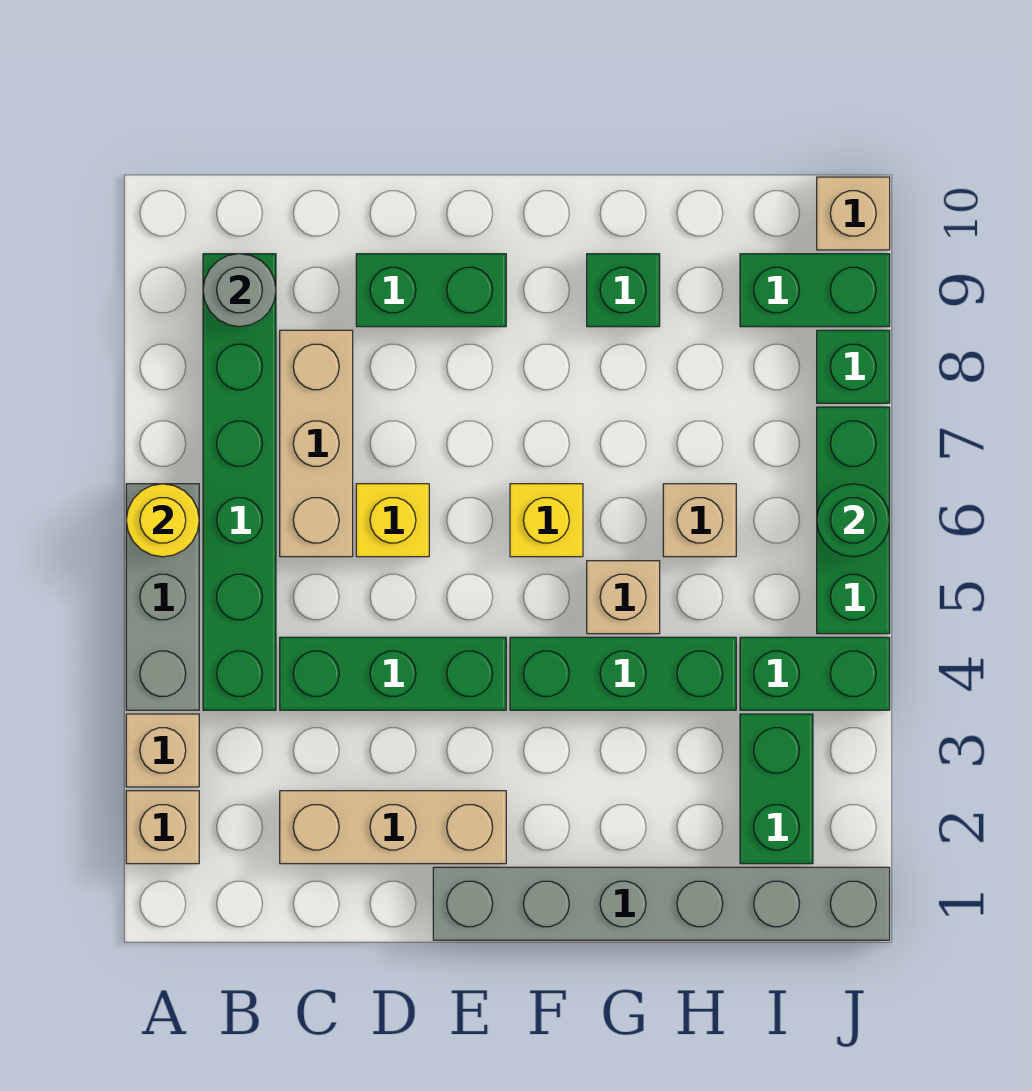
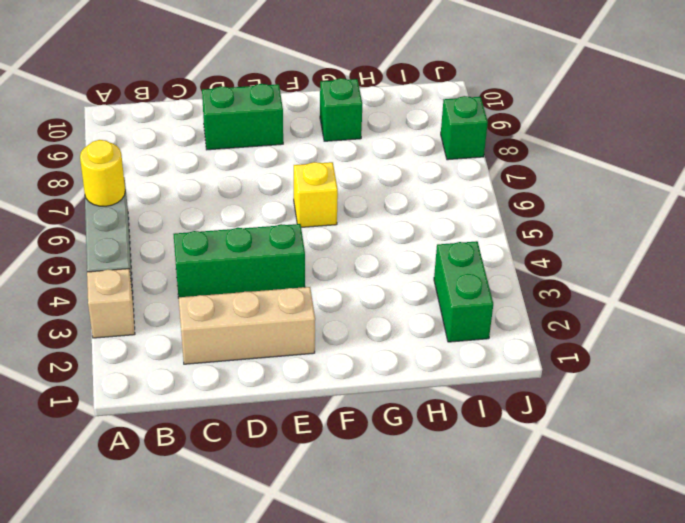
none -> tan 1x1 brick [126,791,199,864]
none -> green 1x6 brick [203,254,276,710]
none -> tan 1x3 brick [280,330,353,557]

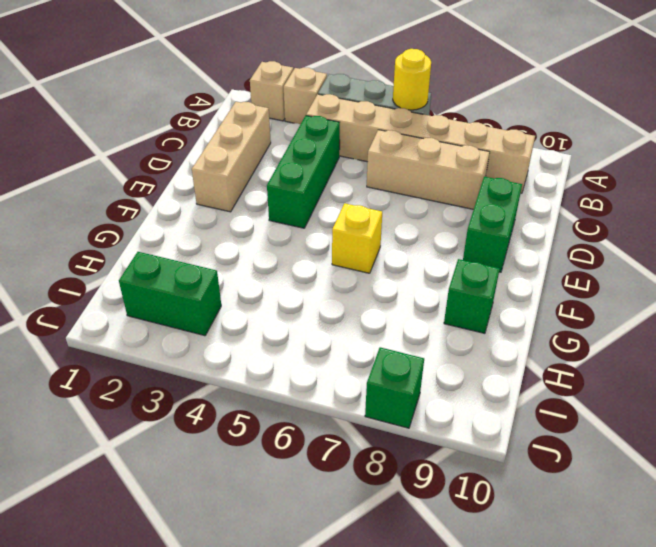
tan 1x6 brick [306,94,535,193] -> green 1x6 brick [203,254,276,710]
none -> yellow 1x1 brick [356,484,429,557]
none -> grey 1x6 brick [433,867,890,940]
none -> green 1x3 brick [510,637,736,710]

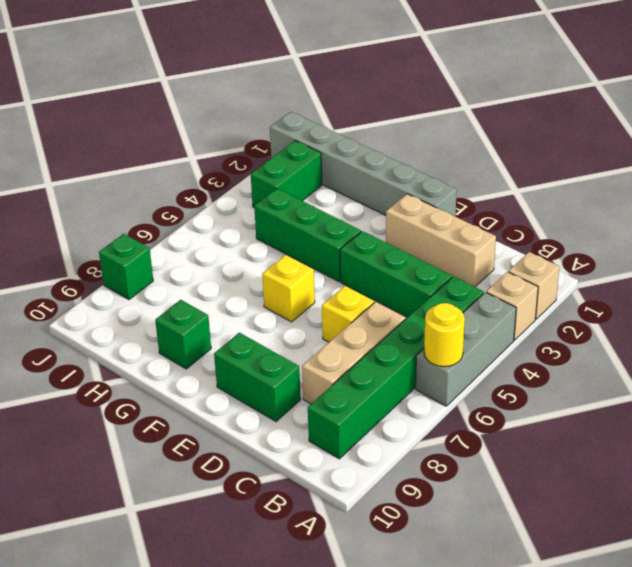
none -> tan 1x1 brick [587,561,660,634]
none -> tan 1x1 brick [663,484,736,557]
none -> green 1x2 brick [740,637,890,710]

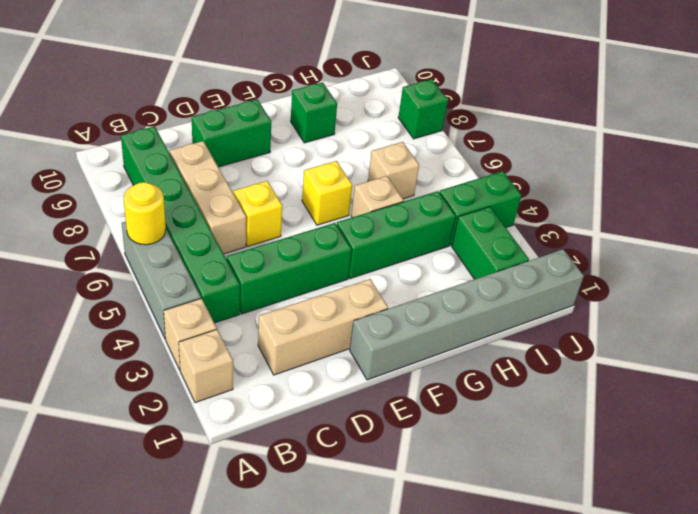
none -> green 1x2 brick [740,254,890,327]
none -> green 1x3 brick [817,407,890,634]
none -> tan 1x1 brick [817,177,890,250]

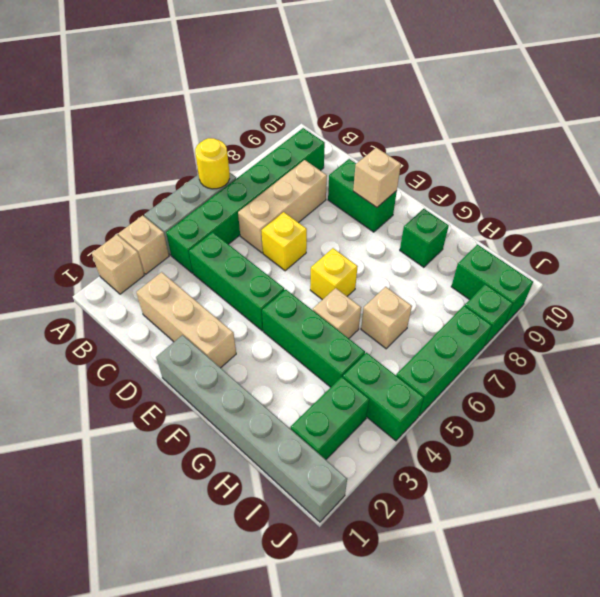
tan 1x1 brick [353,148,401,207] -> tan 1x1 brick moved to [817,177,890,250]
none -> grey 1x1 round brick [203,254,276,327]
none -> green 1x1 round brick [817,484,890,557]

